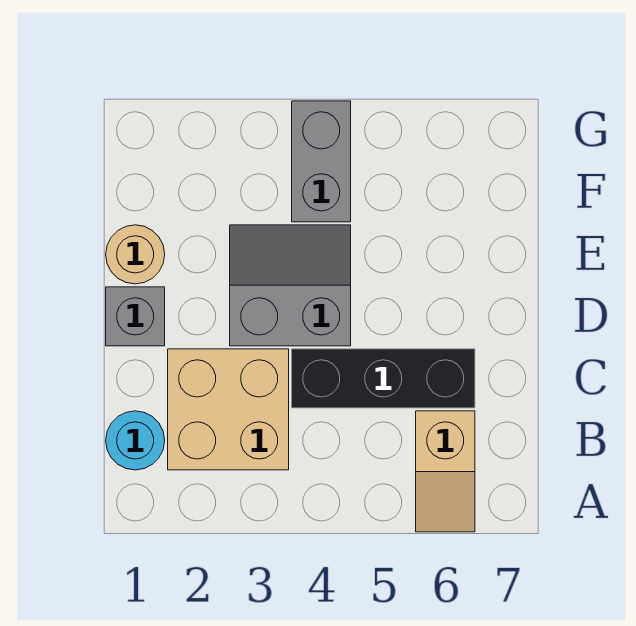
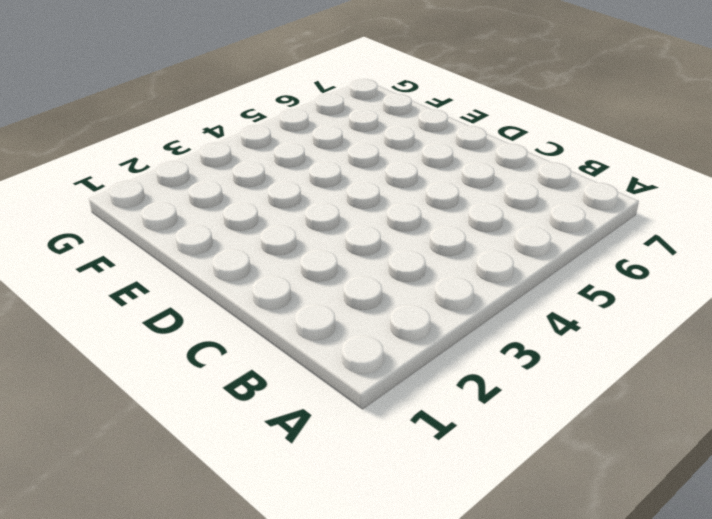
none -> tan 1x2 slope [416,411,475,532]
none -> cyan 1x1 round brick [106,411,165,470]

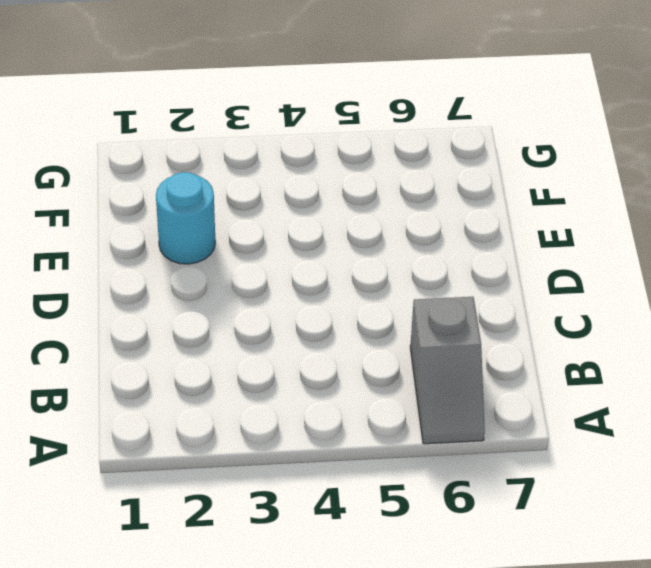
grey 1x2 slope [410,297,485,444] -> tan 1x2 slope [416,411,475,532]
cyan 1x1 round brick [156,172,215,264] -> cyan 1x1 round brick moved to [106,411,165,470]
none -> tan 2x2 brick [168,349,289,470]
none -> black 1x3 brick [292,349,475,408]

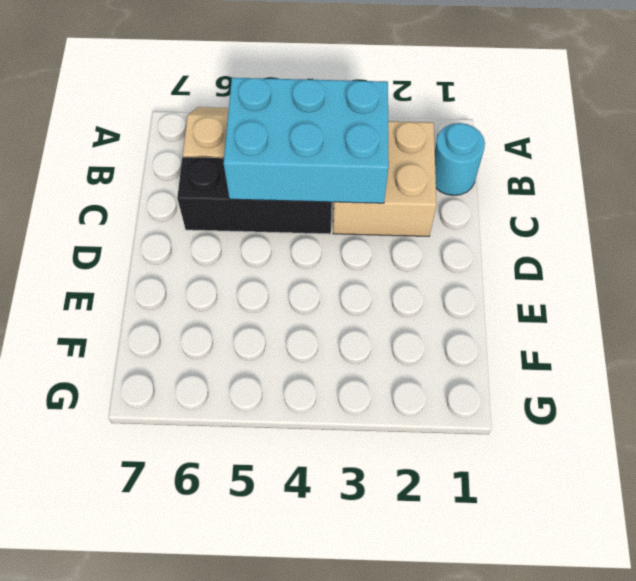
cyan 2x3 brick [224,78,389,203] -> none
none -> grey 1x1 brick [106,287,165,346]
none -> grey 2x2 slope [230,225,351,346]

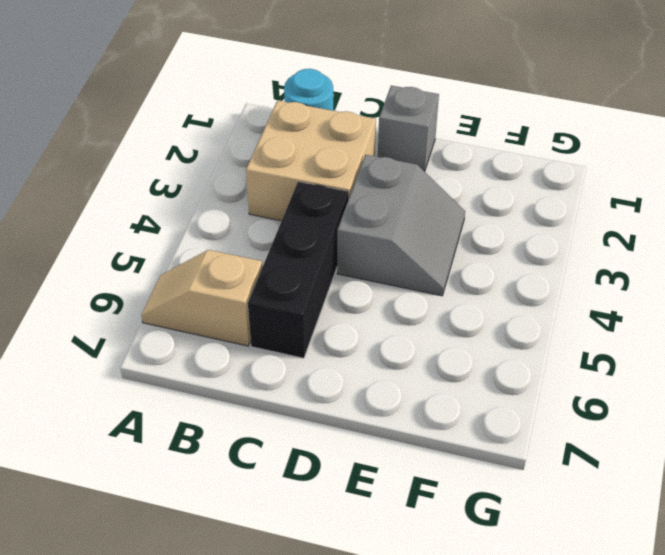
none -> tan 1x1 round brick [106,225,165,284]
none -> grey 1x2 brick [292,101,351,222]

